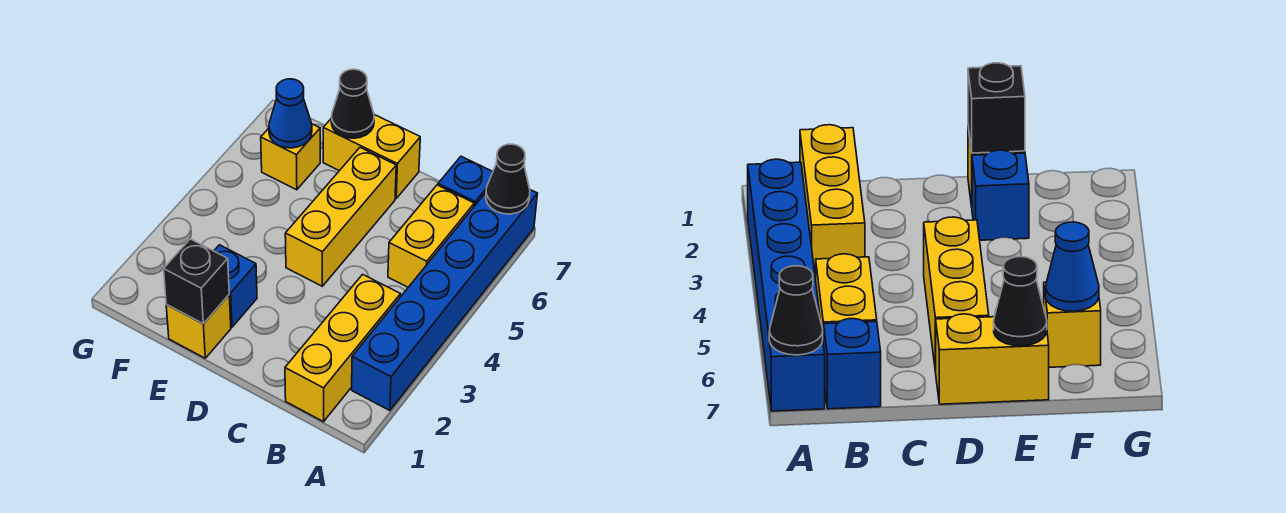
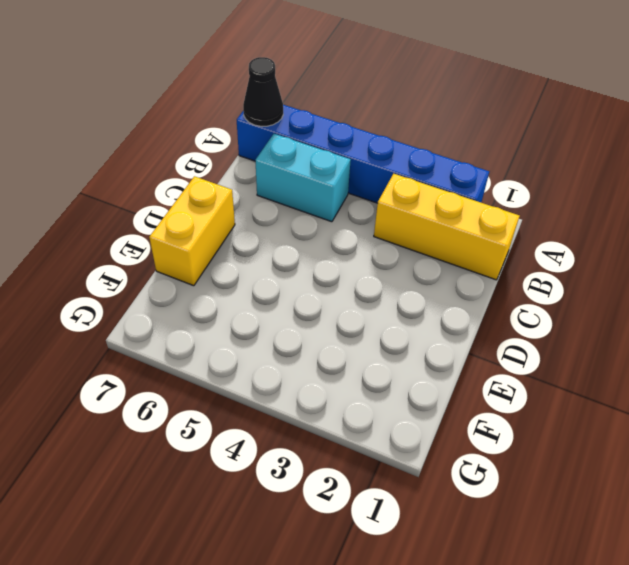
cyan 1x2 brick [255,134,351,222] -> yellow 1x2 brick [388,185,474,287]
none -> blue 1x1 brick [438,156,493,206]
none -> yellow 1x3 brick [285,148,396,286]
none -> yellow 1x1 brick [166,295,231,358]

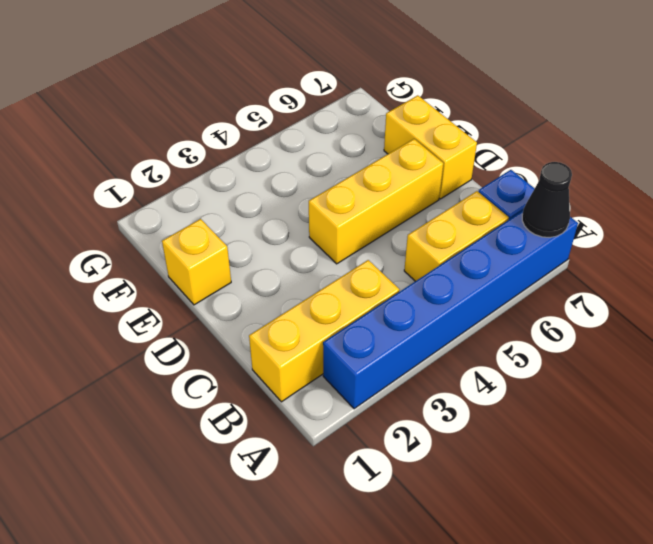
none -> blue 1x1 brick [214,245,257,327]
none -> yellow 1x1 brick [261,124,320,190]
none -> black 1x1 brick [164,239,229,324]

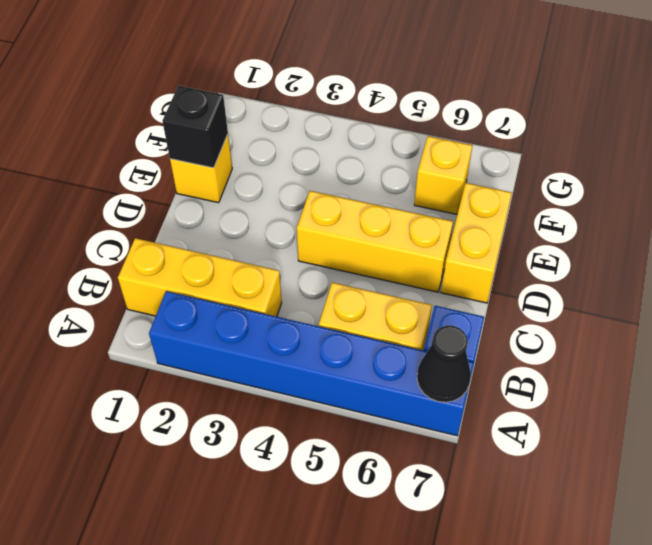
none -> blue 1x1 brick [214,245,257,327]
none -> black 1x1 cone [331,69,374,138]
none -> blue 1x1 cone [269,79,312,148]

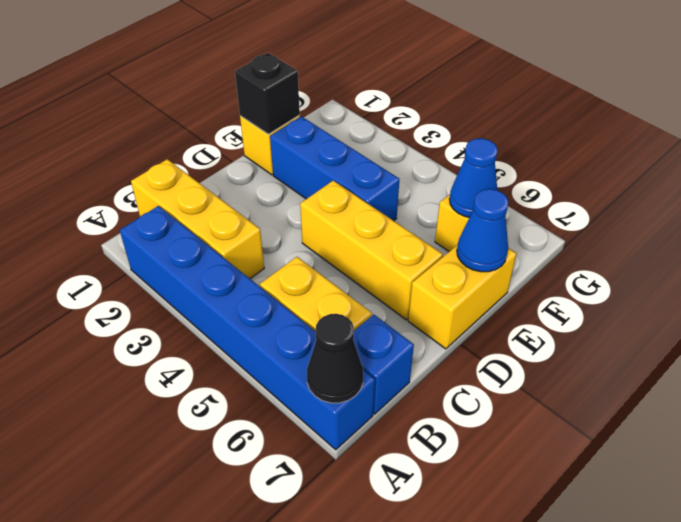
blue 1x3 brick [270,116,399,221] -> blue 1x1 brick [214,245,257,327]
blue 1x1 cone [457,189,508,272] -> black 1x1 cone [331,69,374,138]

